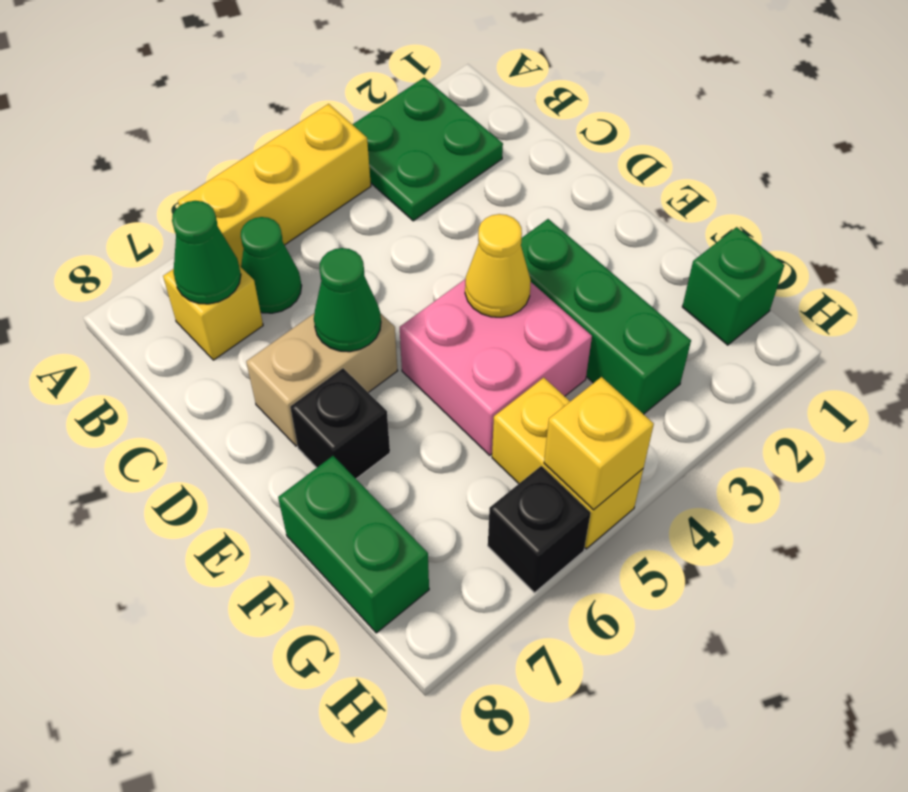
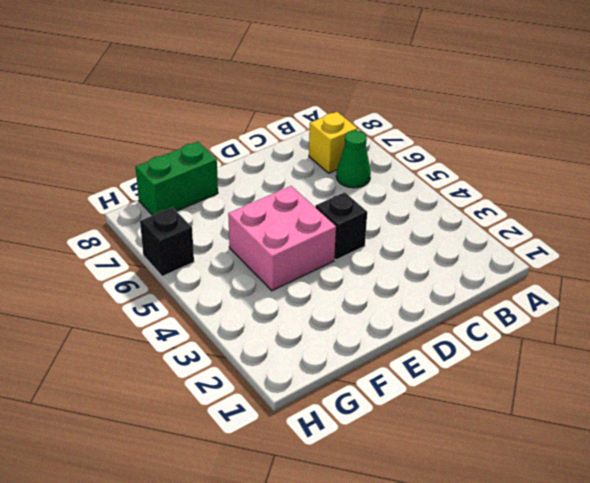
black 1x1 brick [315,192,367,260] -> black 1x1 brick moved to [290,368,390,479]
none -> green 2x2 plate [352,78,503,221]
none -> yellow 1x3 brick [178,104,371,267]
none -> tan 1x2 brick [246,313,398,446]

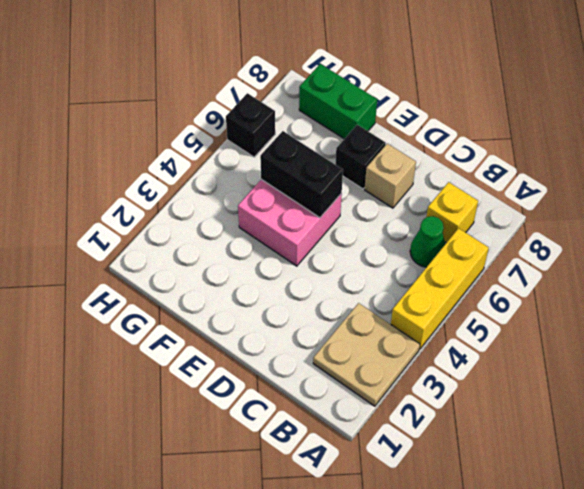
tan 2x2 plate [313,303,420,406] -> green 2x2 plate [352,78,503,221]
tan 1x1 brick [365,144,416,208] -> tan 1x2 brick [246,313,398,446]
black 1x2 brick [260,131,343,218] -> none
none -> green 1x3 brick [521,219,691,414]
none -> green 1x1 brick [682,227,784,345]
none -> yellow 1x2 brick [492,378,643,549]

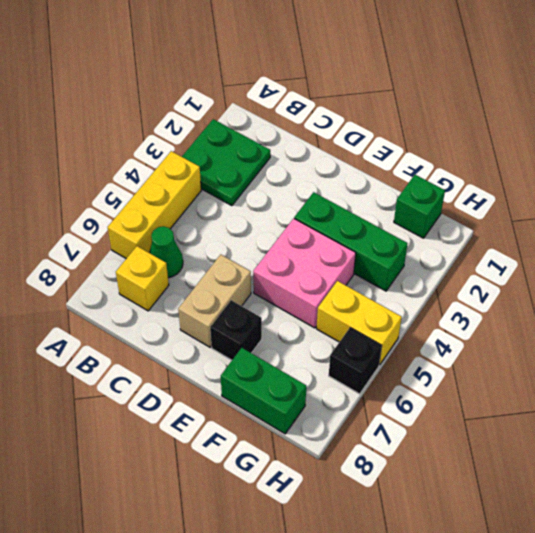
none -> green 1x1 cone [172,201,241,304]
none -> green 1x1 cone [314,248,381,352]
none -> yellow 1x1 cone [465,214,531,317]

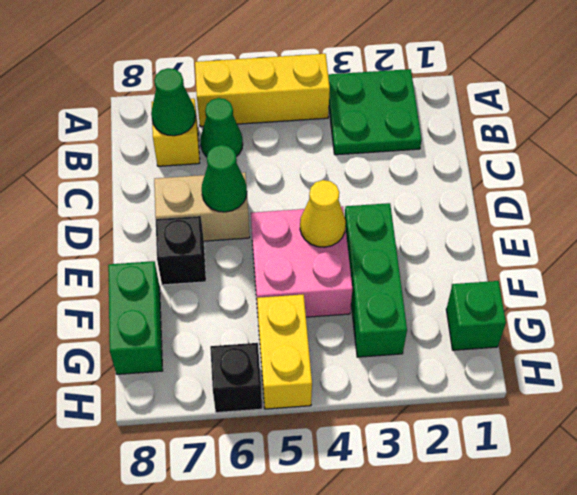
none -> yellow 1x1 brick [544,377,654,510]

